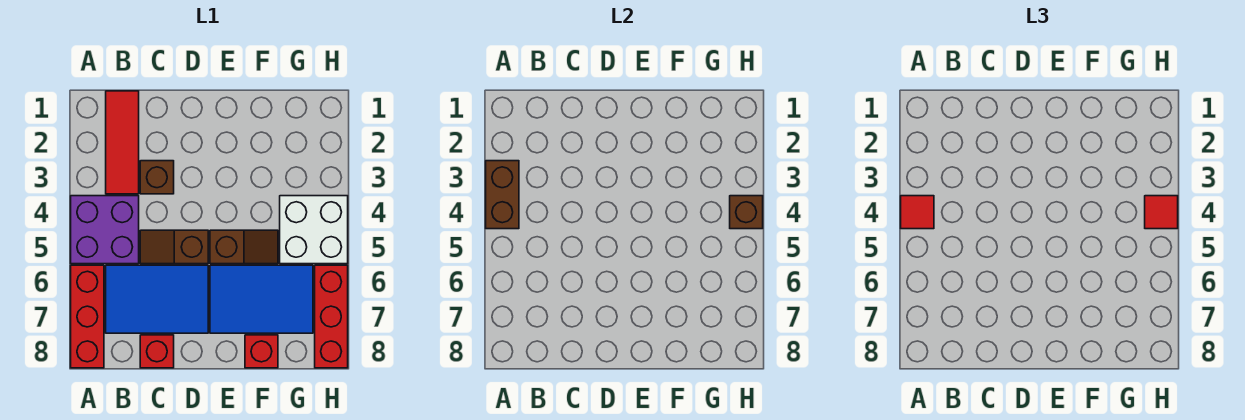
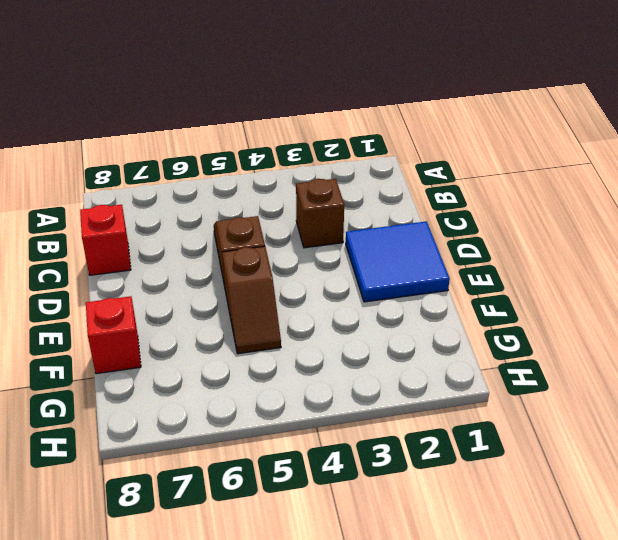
blue 2x2 tile [346,221,450,302] -> none
none -> purple 2x2 brick [71,196,139,264]
none -> red 1x3 brick [71,265,104,368]
none -> red 1x3 tile [106,91,139,194]

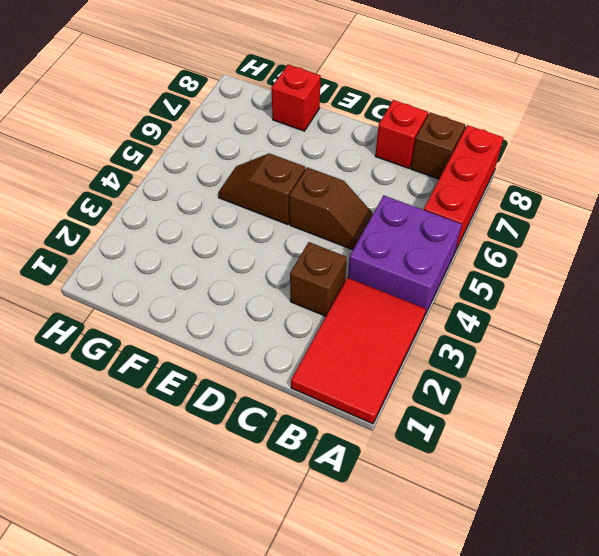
red 2x3 tile [291,278,426,424] -> red 1x3 tile [106,91,139,194]
brown 1x1 brick [411,113,465,179] -> brown 1x1 brick moved to [730,196,763,229]
none -> blue 2x3 tile [106,265,208,333]
none -> blue 2x3 tile [210,265,313,333]
none -> white 2x2 brick [280,196,348,264]

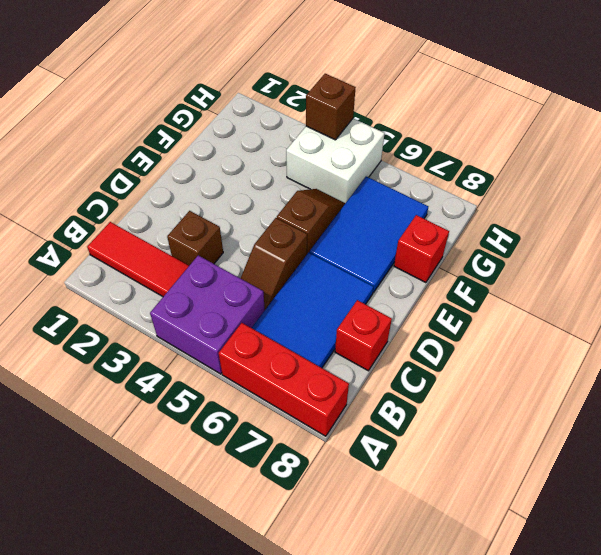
none -> red 1x3 brick [315,265,348,368]
none -> brown 1x2 brick [486,161,519,229]
none -> red 1x1 tile [901,196,934,229]

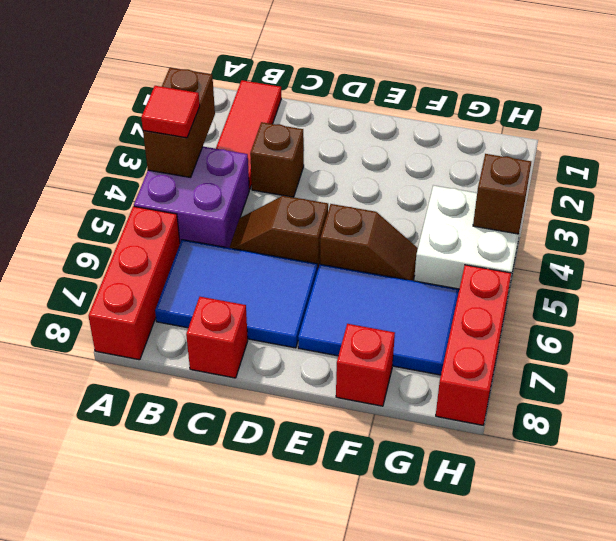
none -> red 1x1 tile [1145,196,1178,229]

